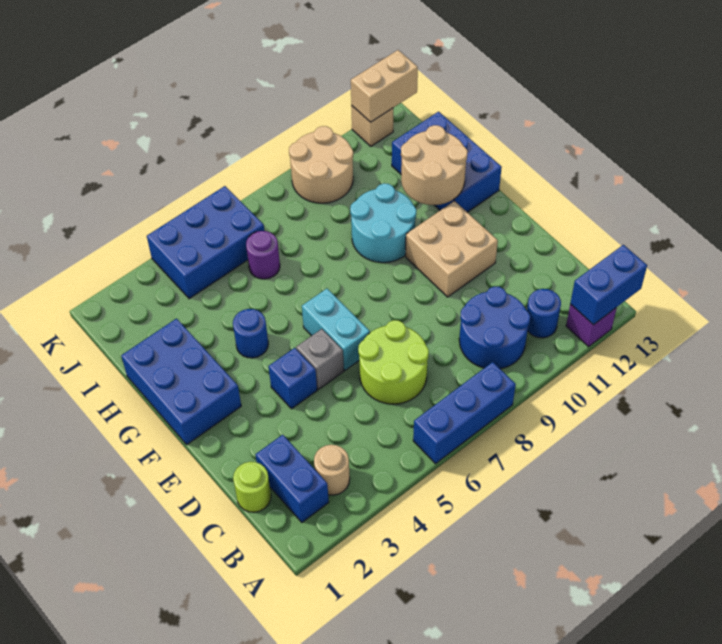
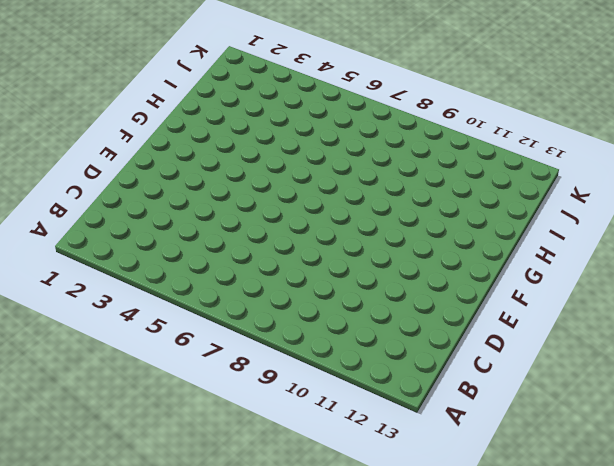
none -> blue 1x3 brick [413,362,516,464]
none -> purple 1x1 brick [566,304,617,347]
none -> blue 1x2 brick [256,435,329,522]

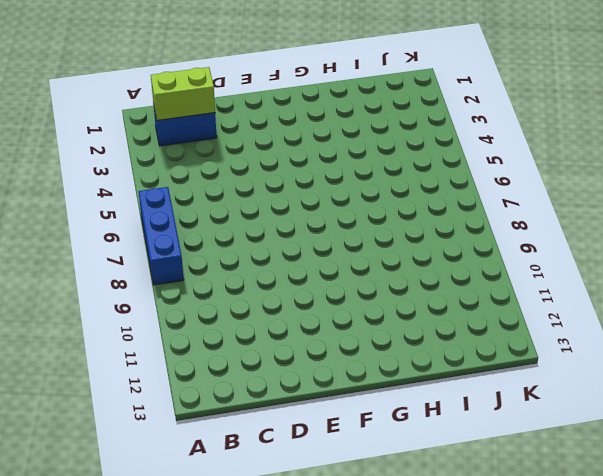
lime 1x2 brick [151,67,215,120] -> none
none -> purple 1x1 brick [566,304,617,347]
none -> tan 1x1 round brick [314,445,350,495]
none -> blue 2x2 round brick [459,286,530,369]

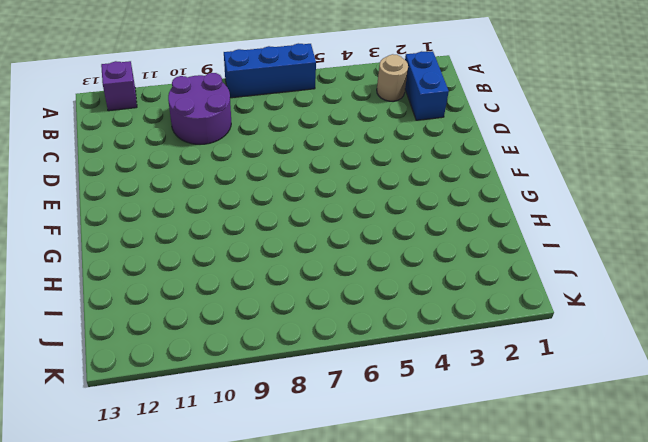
purple 2x2 round brick [168,73,231,144] -> blue 2x2 round brick [459,286,530,369]
none -> blue 1x1 round brick [527,289,561,338]
none -> lime 1x1 round brick [233,462,271,512]
none -> lime 2x2 round brick [358,320,429,404]

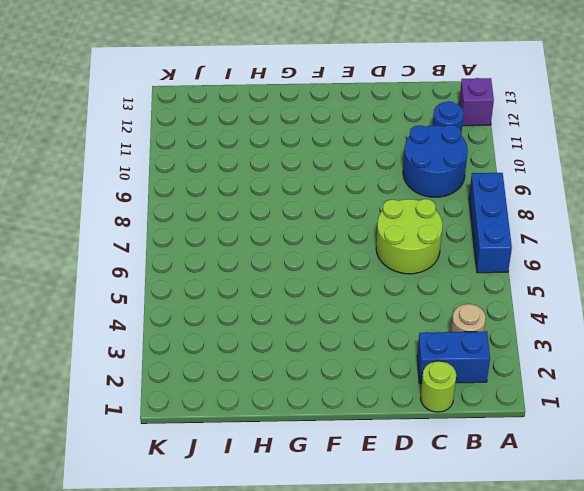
none -> blue 1x1 brick [269,348,317,409]
none -> grey 1x1 brick [296,329,344,389]
none -> cyan 1x2 brick [302,289,370,370]

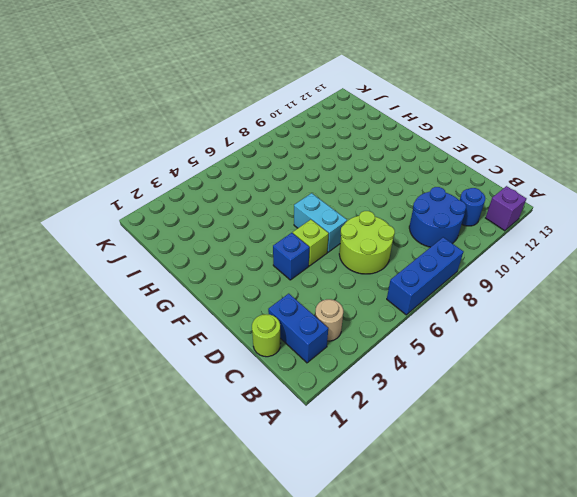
lime 1x1 brick [293,220,329,266] -> grey 1x1 brick [296,329,344,389]
none -> tan 2x2 brick [405,201,498,297]
none -> blue 2x3 brick [121,319,241,444]
none -> blue 1x1 round brick [233,309,268,358]

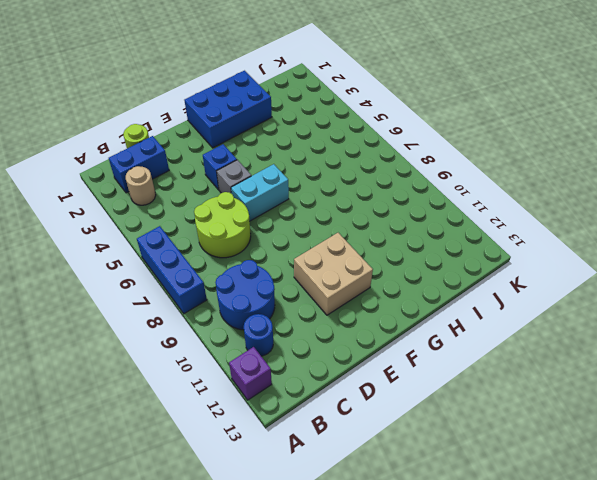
none -> blue 1x1 round brick [233,309,268,358]
none -> cyan 2x2 round brick [350,183,416,263]
none -> blue 2x3 brick [392,112,502,212]

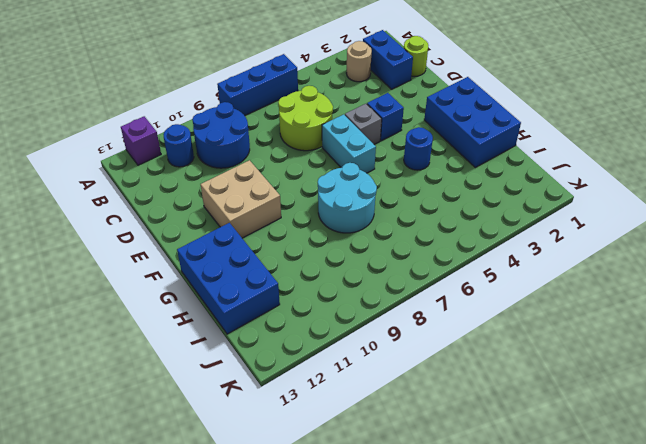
cyan 2x2 round brick [318,163,377,233] -> cyan 2x2 round brick moved to [350,183,416,263]
none -> purple 1x1 round brick [246,231,280,279]
none -> blue 2x3 brick [147,186,264,299]
none -> tan 2x2 round brick [289,126,353,203]

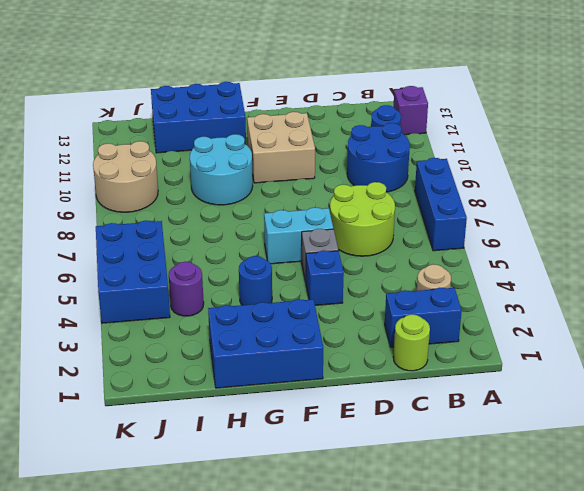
purple 1x1 round brick [169,261,204,316] -> purple 1x1 round brick moved to [246,231,280,279]
none -> tan 1x1 brick [351,106,393,146]
none -> blue 1x2 brick [570,245,647,325]
none -> tan 2x2 round brick [401,125,468,205]

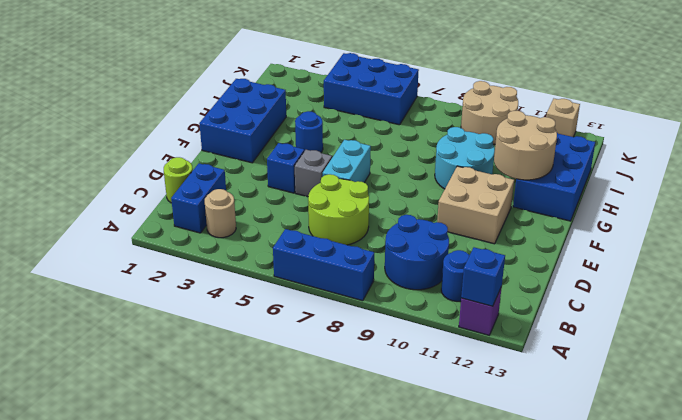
blue 1x1 brick [461,247,505,306] -> blue 1x2 brick [570,245,647,325]
none -> purple 1x1 round brick [246,231,280,279]
none -> tan 1x2 brick [351,50,418,122]

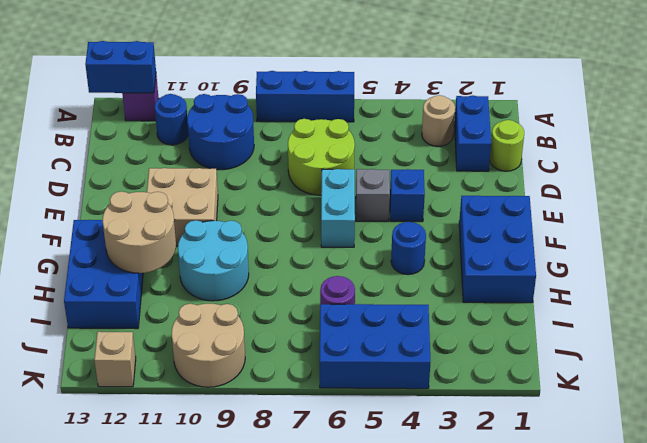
none -> tan 1x2 brick [351,50,418,122]

